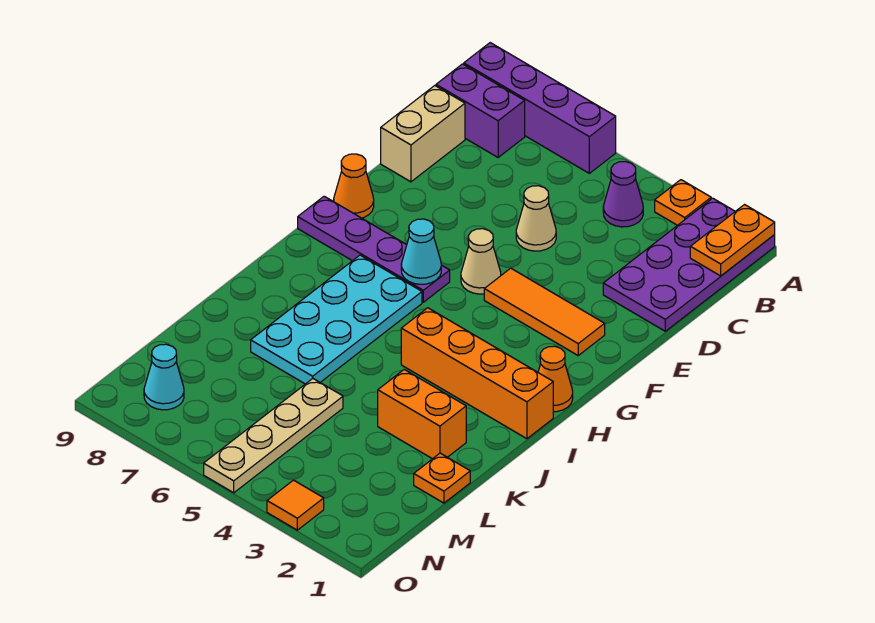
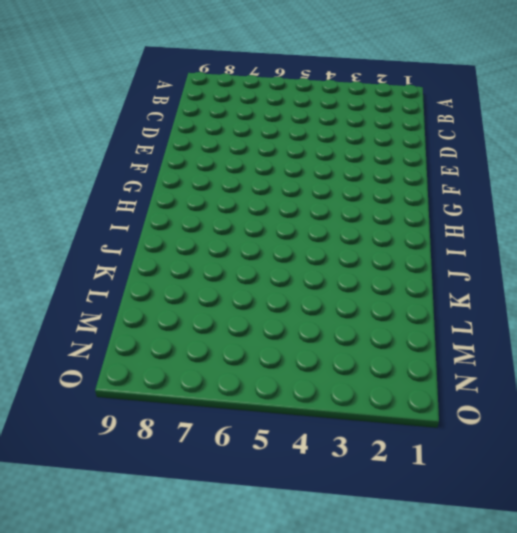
none -> purple 2x4 plate [603,198,775,331]
none -> orange 1x1 plate [655,180,711,225]
none -> purple 1x4 brick [464,43,616,173]

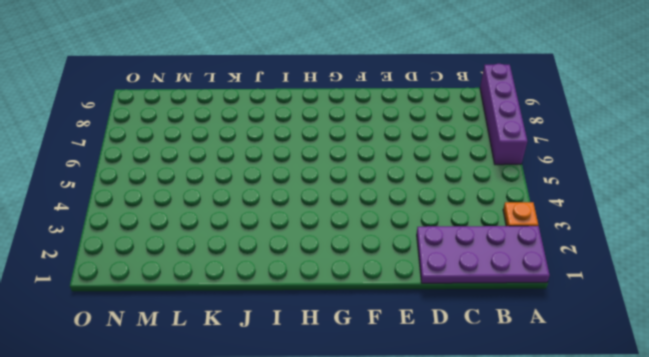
none -> purple 1x1 cone [603,162,643,227]
none -> purple 1x2 brick [436,64,525,157]
none -> tan 1x2 brick [381,86,465,182]

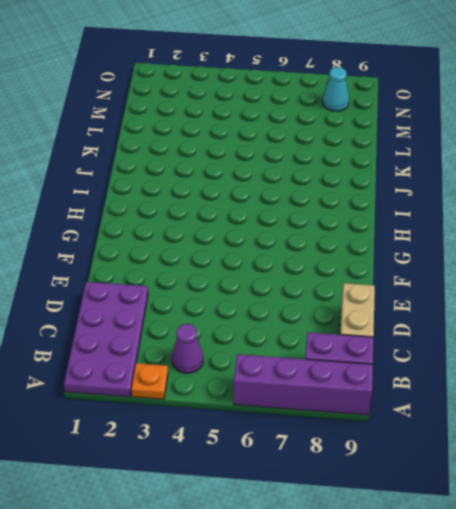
none -> tan 1x1 cone [516,186,556,251]
none -> orange 1x3 tile [484,268,605,355]
none -> tan 1x1 cone [461,229,501,294]

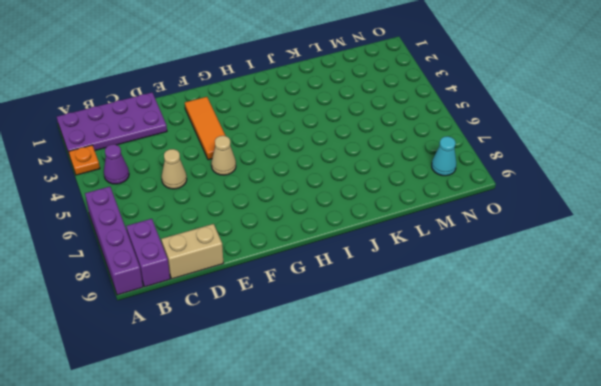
none -> orange 1x1 cone [334,154,374,218]
none -> purple 1x4 plate [298,196,450,302]
none -> orange 1x1 cone [538,346,573,412]

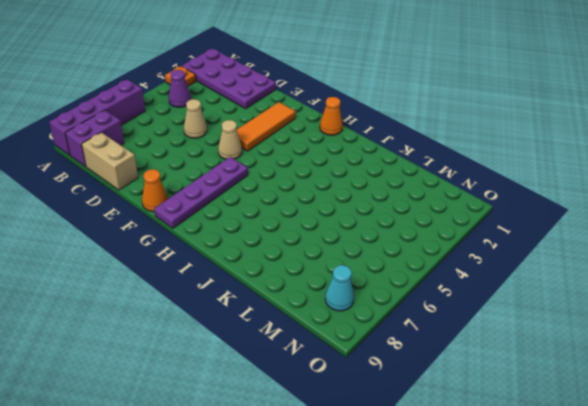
none -> cyan 2x4 plate [251,255,422,384]
none -> orange 1x4 brick [401,308,553,439]
none -> orange 1x2 brick [378,370,466,459]

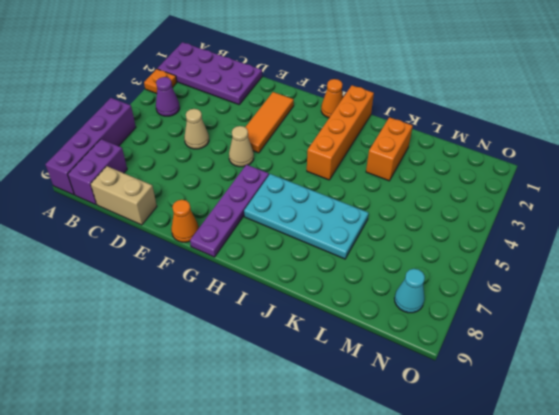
none -> orange 1x1 plate [414,453,470,503]
none -> tan 1x4 plate [204,379,343,493]
none -> orange 1x1 tile [267,480,324,530]

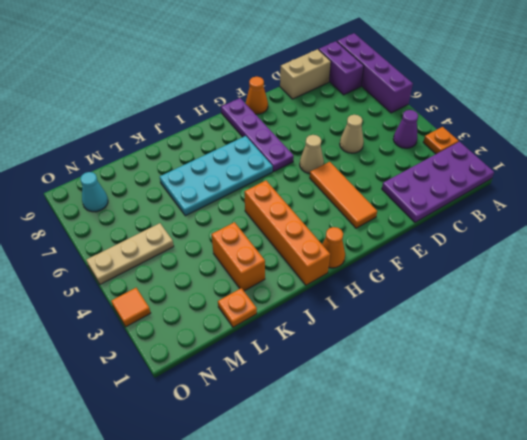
tan 1x3 plate [86,223,174,284] -> tan 1x4 plate [204,379,343,493]
none -> orange 1x2 plate [690,205,775,276]
none -> cyan 1x1 cone [401,219,441,284]

